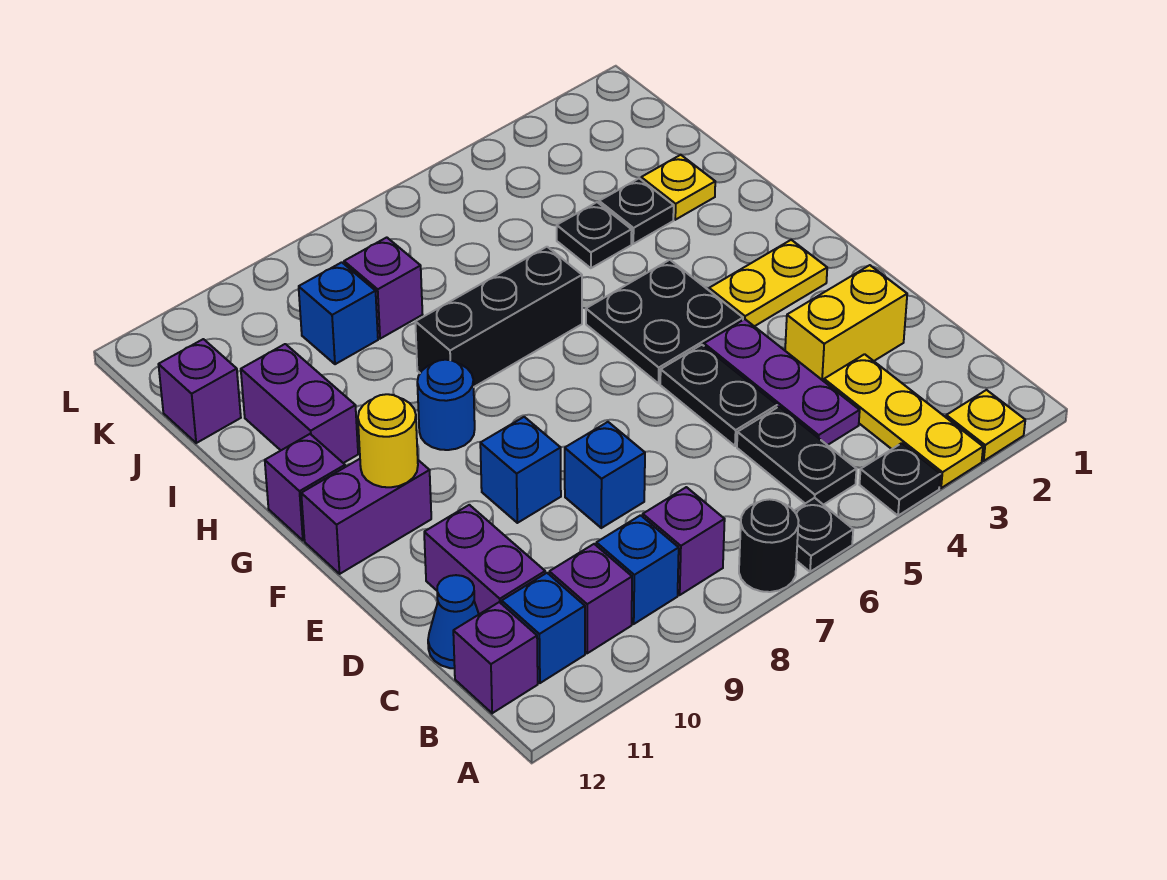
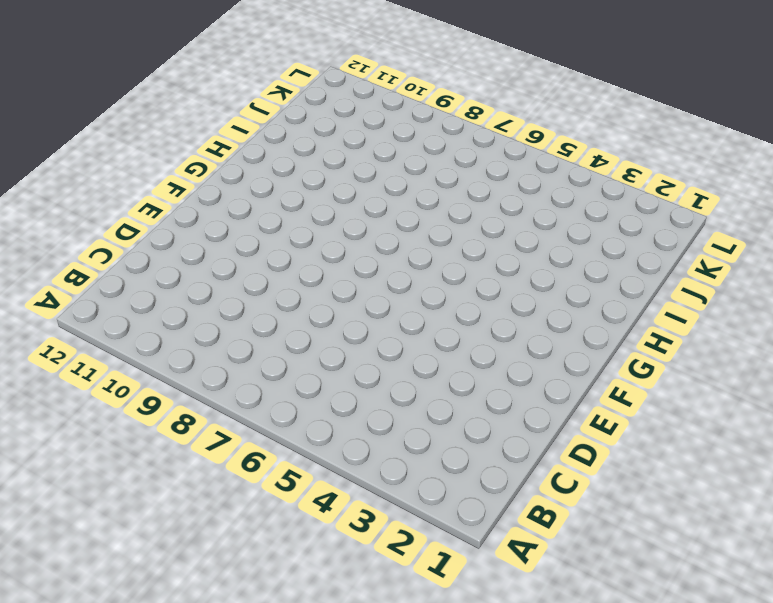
none -> yellow 1x1 plate [946,390,1025,461]
none -> yellow 1x3 plate [824,354,983,488]
none -> black 1x1 plate [860,443,940,516]
none -> black 1x1 plate [794,498,853,572]

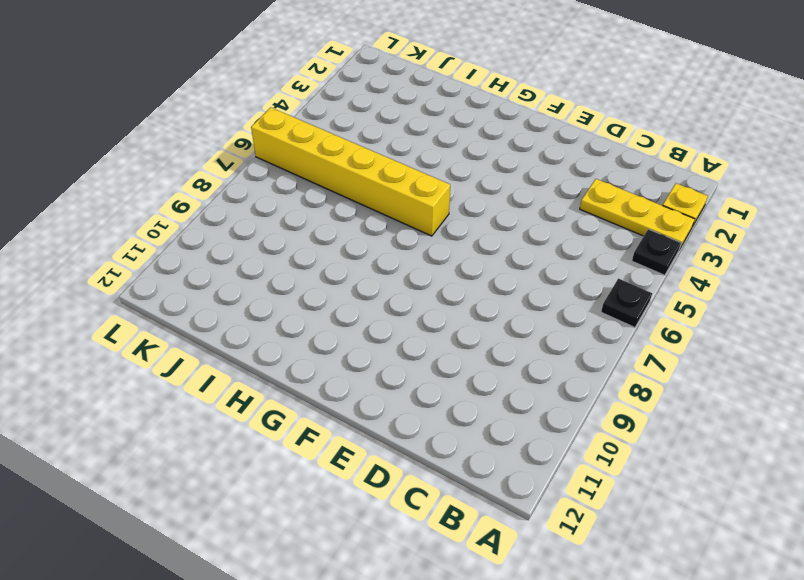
yellow 1x6 brick [251,107,450,236] -> black 1x3 brick [415,247,582,387]
none -> black 1x1 round brick [739,499,799,592]
none -> black 1x2 plate [737,407,856,505]
none -> purple 1x1 brick [643,487,725,595]
none -> blue 1x1 brick [596,515,679,624]

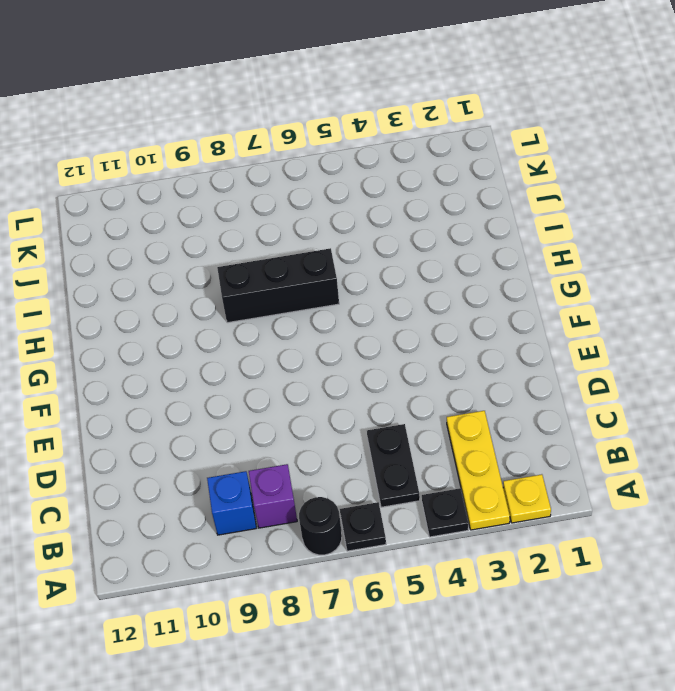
none -> purple 1x1 brick [549,544,632,653]
none -> blue 1x1 brick [502,573,585,683]
none -> purple 1x1 brick [453,602,538,713]
none -> purple 1x3 plate [704,319,860,445]

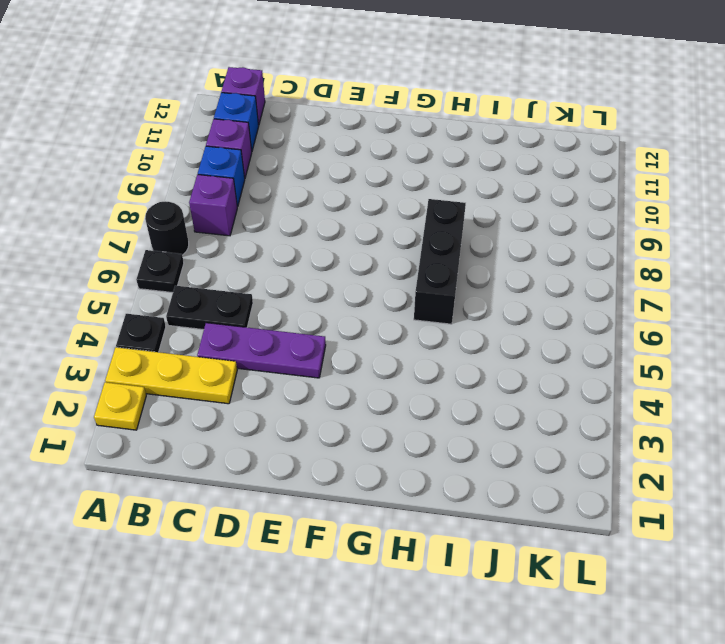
none -> purple 1x2 brick [424,505,545,614]
none -> blue 1x1 cone [428,575,479,669]
none -> yellow 1x2 brick [785,265,907,381]
none -> black 1x2 plate [660,345,777,446]

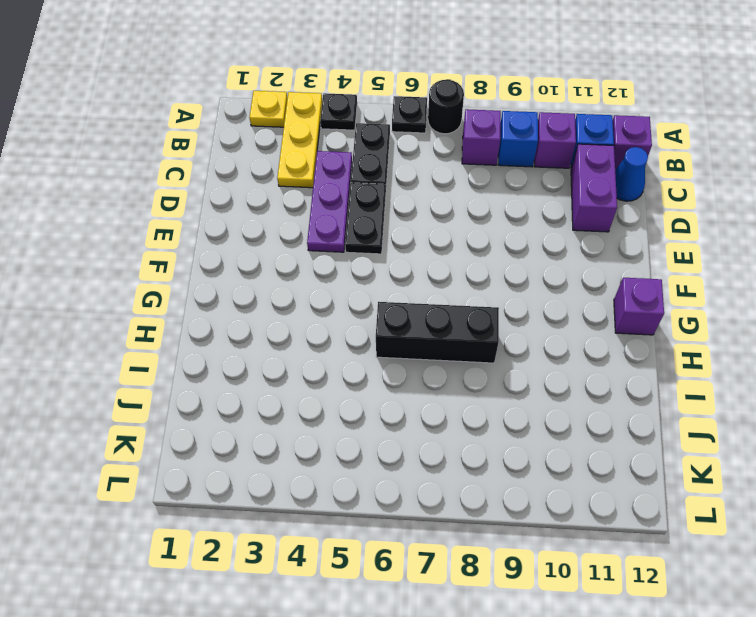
none -> yellow 1x2 brick [785,265,907,381]
none -> blue 1x1 brick [565,422,645,528]
none -> blue 1x1 brick [480,417,561,523]
none -> yellow 1x2 plate [709,240,827,326]

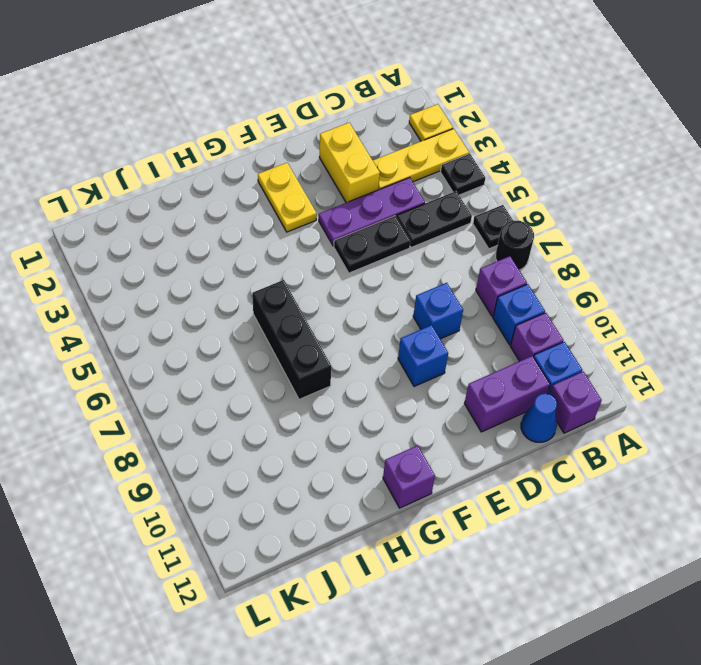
none -> black 2x2 plate [586,260,743,383]
none -> purple 1x2 brick [301,459,431,574]
none -> blue 1x1 round brick [417,360,475,450]
none -> purple 1x2 brick [241,344,358,463]

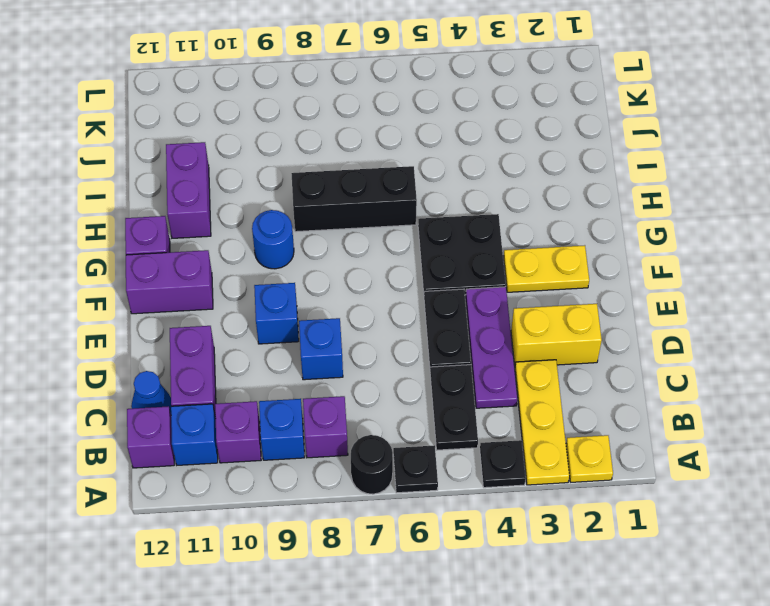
none -> yellow 1x1 plate [641,155,715,220]
none -> black 1x1 plate [599,178,674,244]
none -> black 1x1 plate [557,202,632,268]
none -> purple 1x1 brick [344,237,423,339]

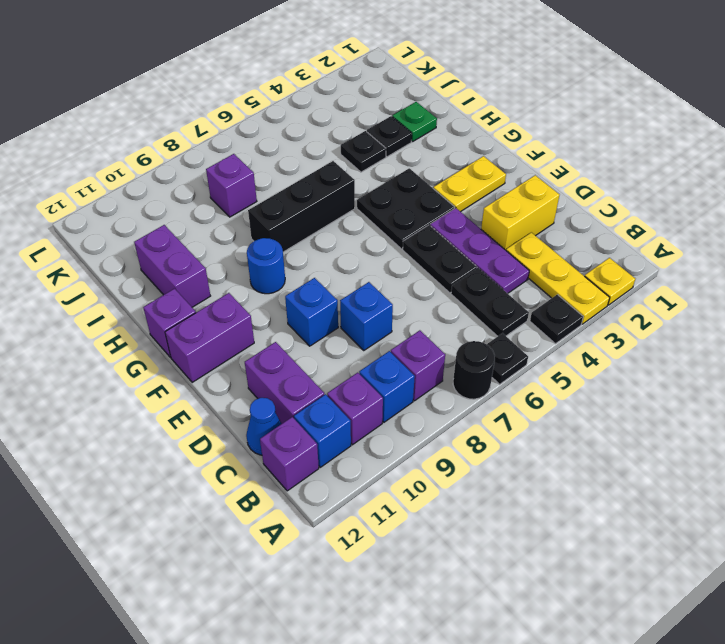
green 1x1 plate [392,102,437,142] -> yellow 1x1 plate [641,155,715,220]
none -> blue 1x1 brick [299,262,378,364]
none -> purple 1x1 brick [158,339,241,443]
none -> yellow 1x1 round brick [358,394,418,487]

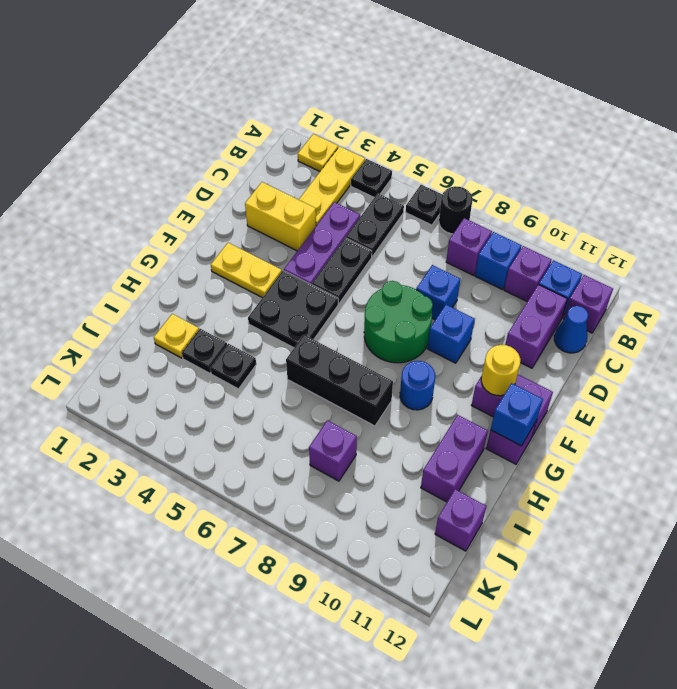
green 2x2 round brick [364,281,433,363] -> none
blue 1x1 brick [491,383,543,446] -> blue 1x1 brick moved to [299,262,378,364]

